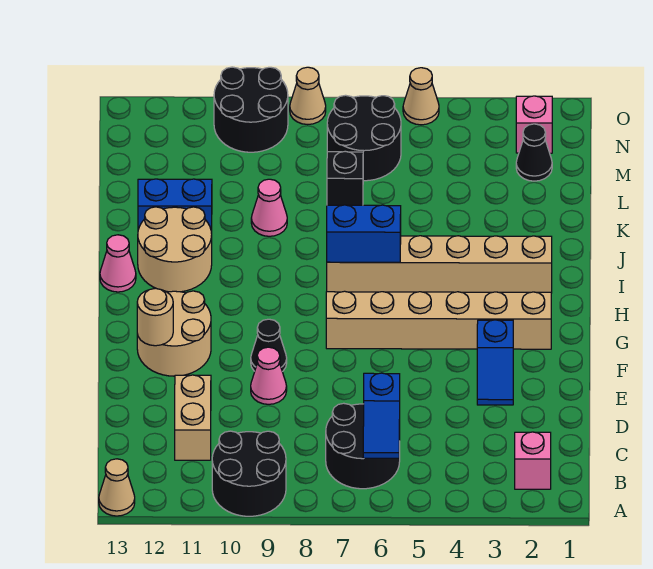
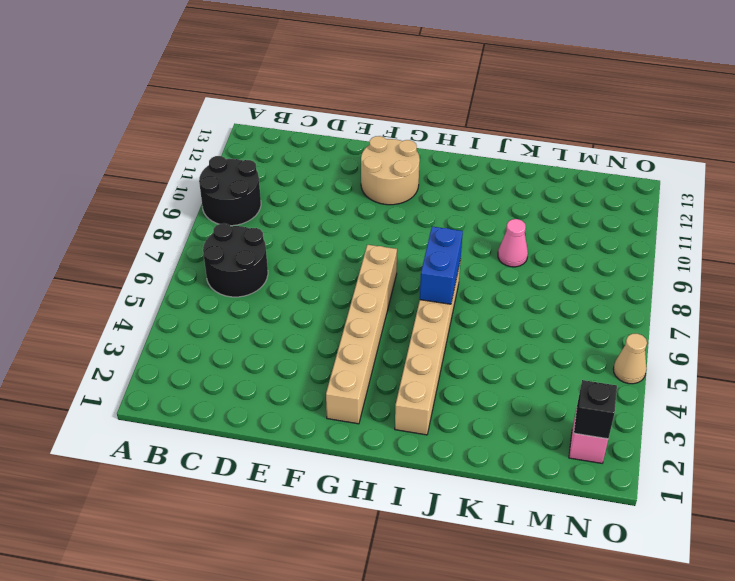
black 1x1 brick [574,380,617,439] -> black 1x1 brick moved to [327,151,363,205]
none -> tan 1x1 cone [99,459,135,516]
none -> pink 1x1 brick [515,432,551,489]
none -> tan 1x2 brick [175,375,211,460]

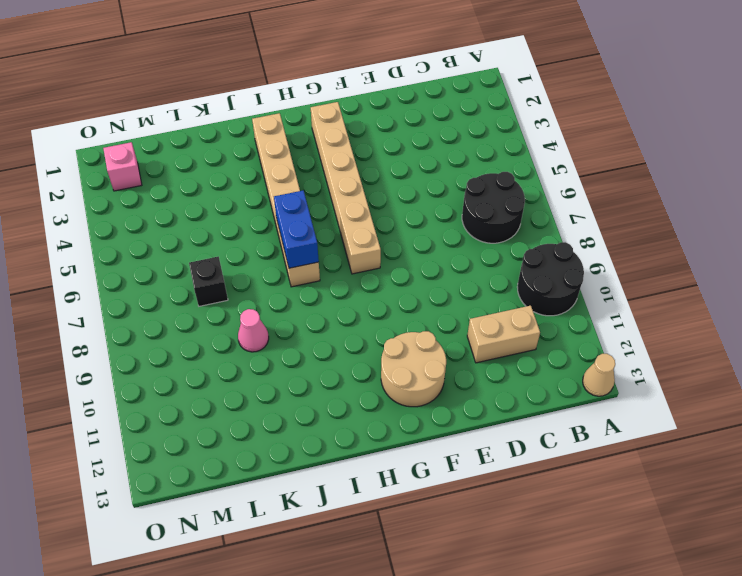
none -> pink 1x1 brick [515,432,551,489]
none -> blue 1x2 slope [477,320,513,405]
none -> pink 1x1 cone [251,347,287,404]

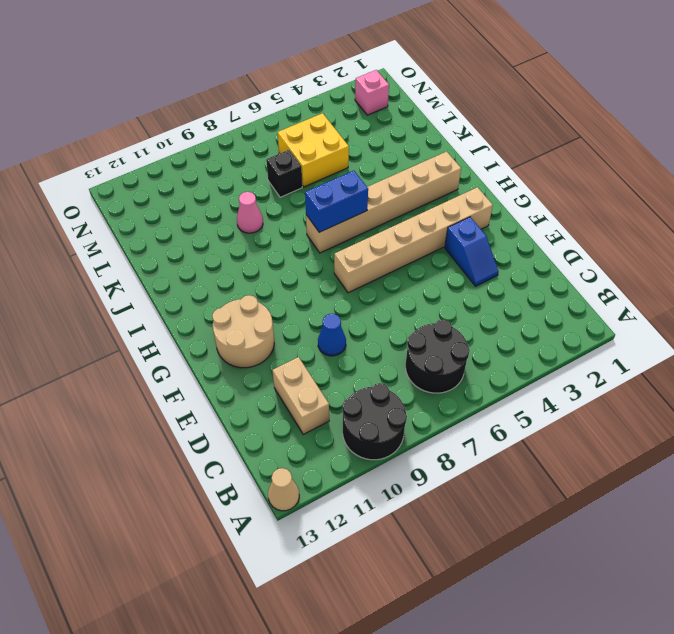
blue 1x1 cone [318,314,346,356] -> pink 1x1 cone [251,347,287,404]
yellow 2x2 brick [278,113,349,187] -> black 2x2 round brick [327,95,401,181]
none -> pink 1x1 brick [515,432,551,489]
none -> black 1x1 cone [251,319,287,372]
none -> tan 2x2 round brick [138,207,212,292]

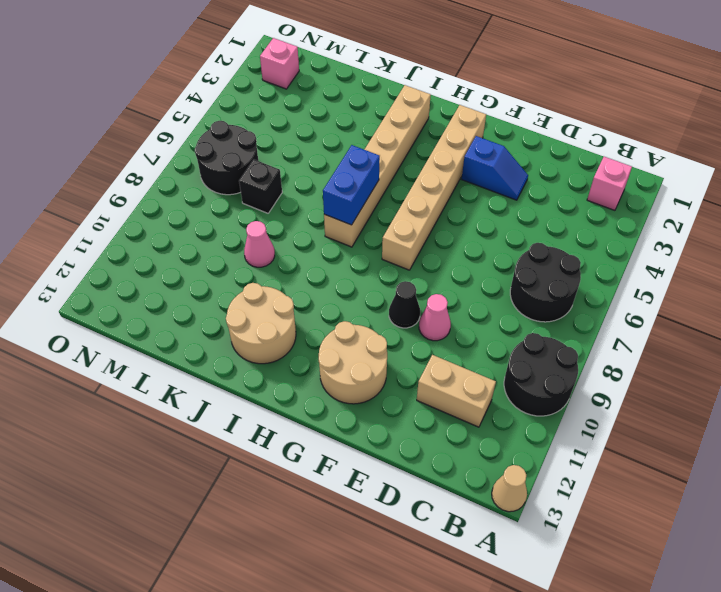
none -> pink 1x1 cone [100,235,136,292]
none -> blue 1x2 brick [138,179,212,234]
none -> black 1x1 cone [516,124,552,181]

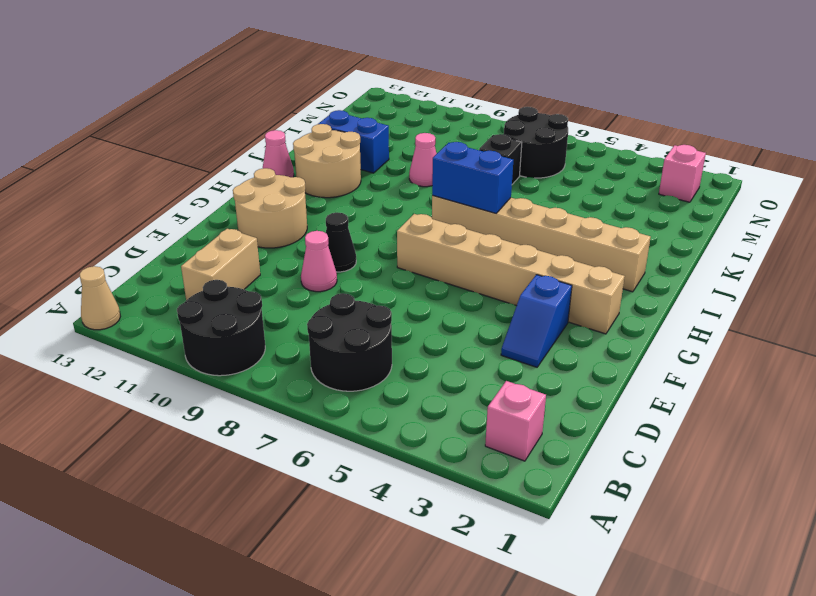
none -> black 1x1 cone [516,124,552,181]
none -> black 2x2 round brick [214,67,288,152]
none -> tan 1x1 cone [403,68,439,125]

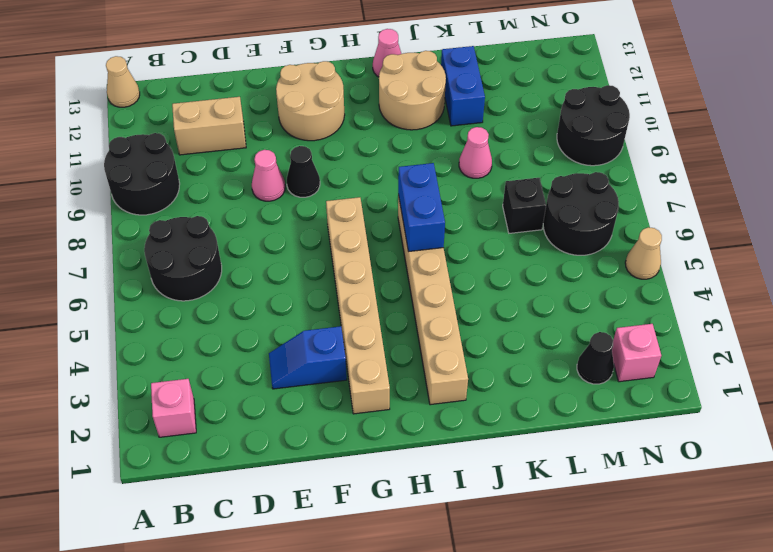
none -> tan 1x1 cone [290,67,326,125]
none -> blue 1x2 slope [363,373,400,458]
none -> tan 1x1 round brick [137,288,173,346]

